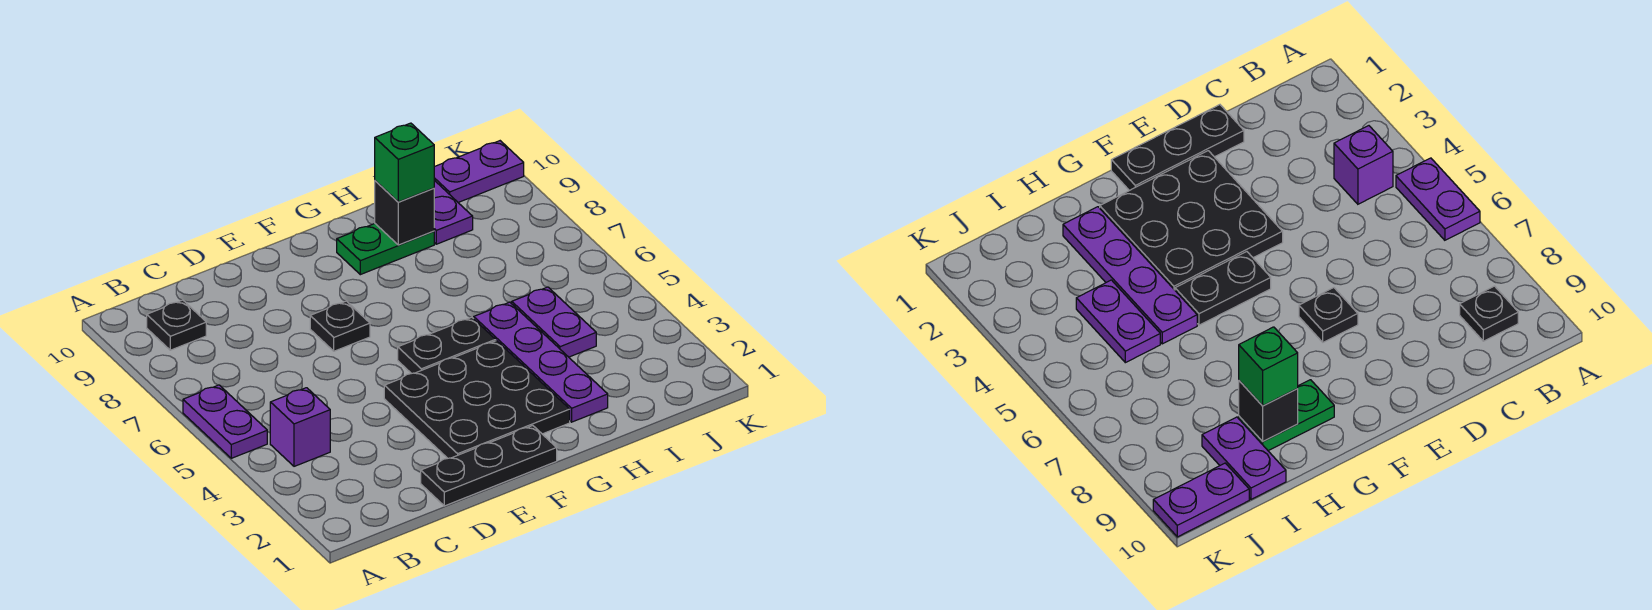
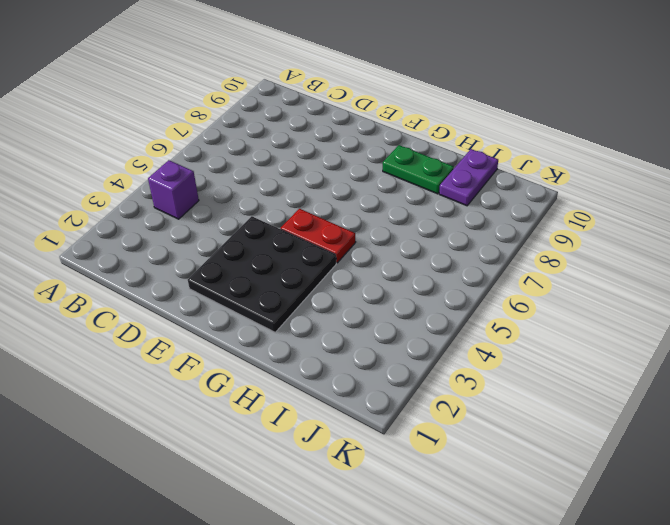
red 1x2 plate [281,209,356,263] -> black 1x2 plate [398,317,496,374]
none -> purple 1x2 plate [183,385,267,458]
none -> black 1x1 plate [147,300,206,350]
none -> black 1x3 plate [421,426,557,506]

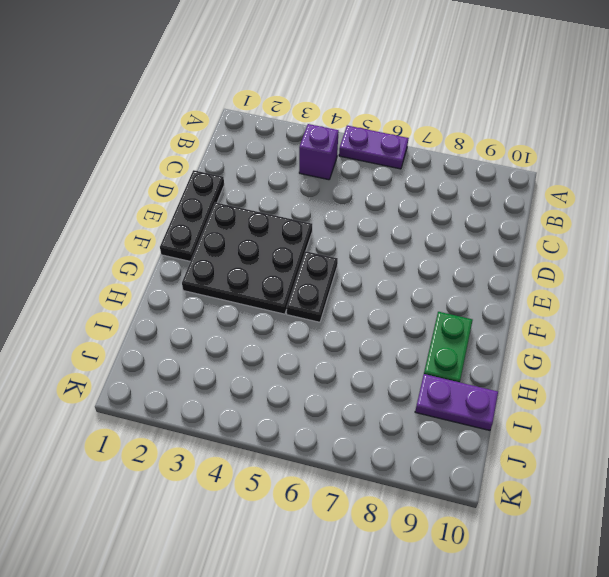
none -> black 1x1 plate [147,300,206,350]
none -> black 1x1 plate [310,301,370,351]
none -> purple 1x4 plate [474,302,608,422]

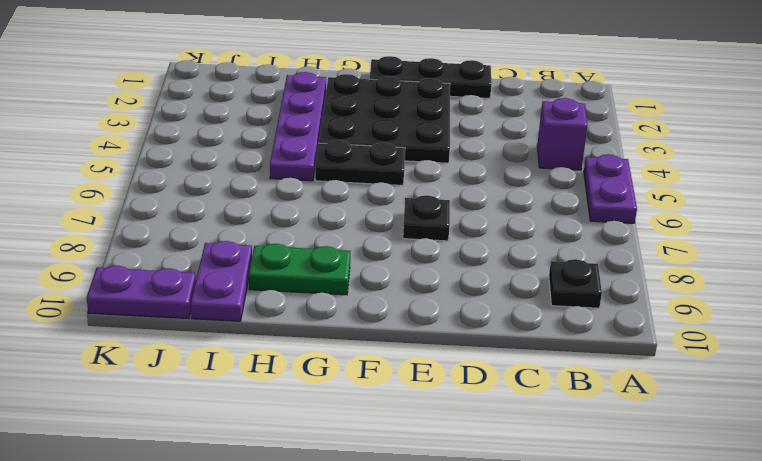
none -> purple 1x2 plate [511,287,596,357]
none -> black 1x1 brick [375,181,434,245]
none -> green 1x1 brick [375,123,434,202]

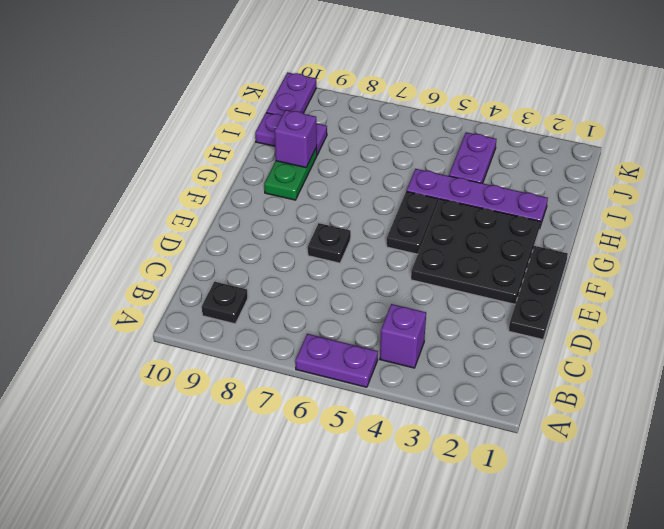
purple 1x1 brick [275,110,317,168] -> black 1x1 brick [375,181,434,245]
purple 1x2 plate [449,132,496,183] -> purple 1x2 plate turned to [511,287,596,357]
none -> green 1x1 brick [375,123,434,202]

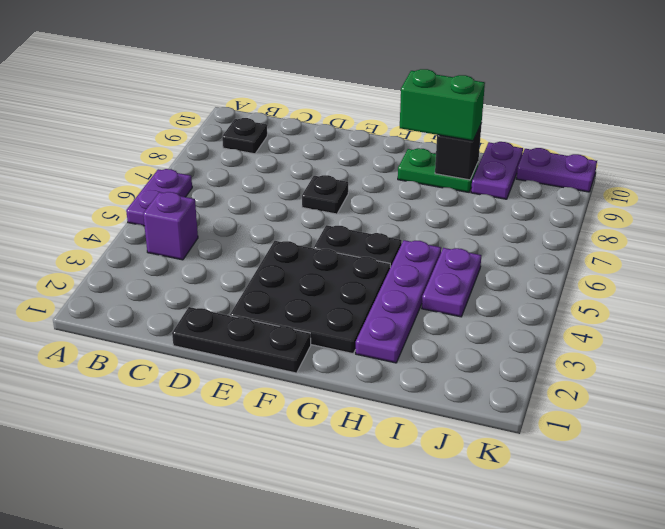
green 1x2 brick [400,69,485,141] -> green 1x1 brick [375,123,434,202]

